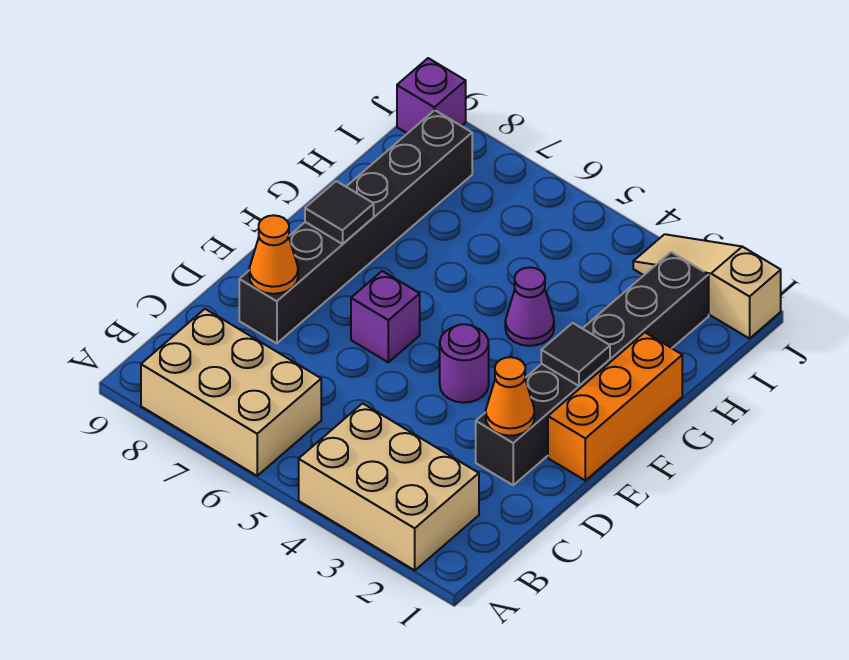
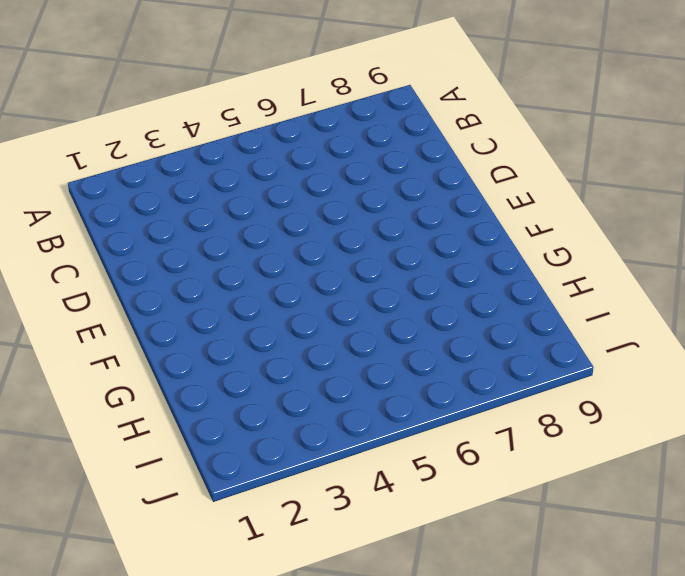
none -> tan 2x3 brick [299,403,479,570]
none -> tan 2x3 brick [141,309,321,476]
none -> black 1x6 brick [476,252,709,485]

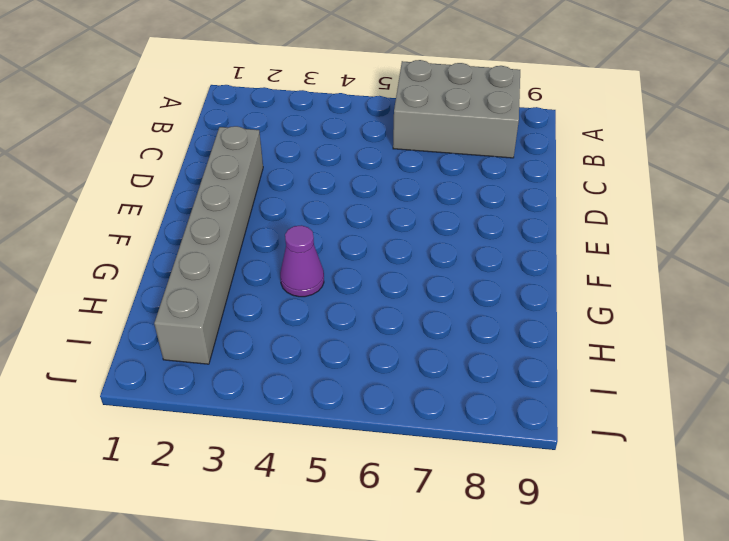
grey 2x3 brick [393,60,520,158] -> tan 2x3 brick [141,309,321,476]
grey 1x6 brick [154,126,263,364] -> black 1x6 brick [476,252,709,485]
none -> tan 2x3 brick [299,403,479,570]
none -> black 1x6 brick [239,110,472,343]
none -> orange 1x3 brick [548,333,682,480]

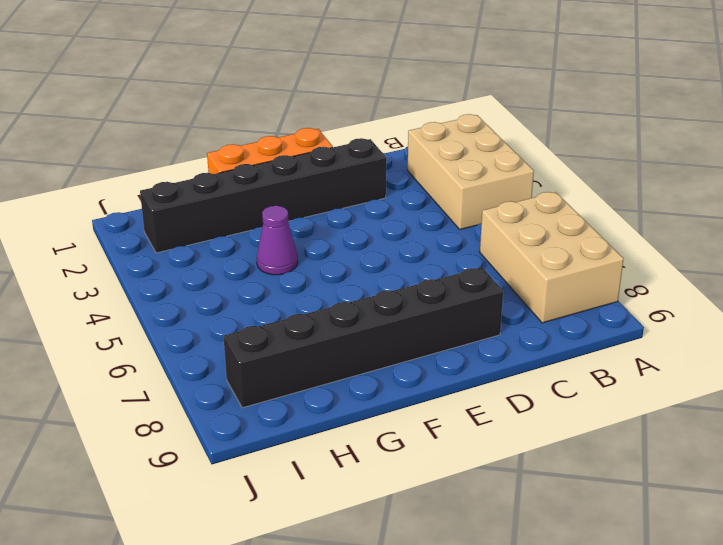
none -> purple 1x1 round brick [440,324,489,403]
none -> purple 1x1 brick [351,271,420,362]
none -> tan 1x3 slope [633,234,781,339]

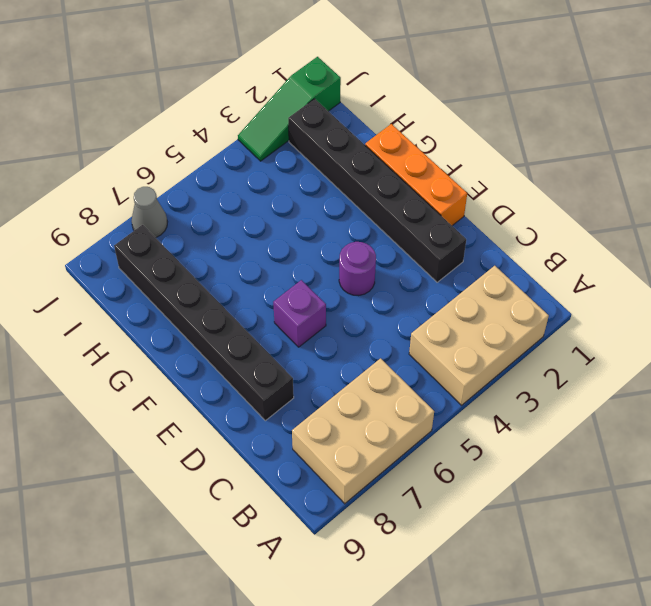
green 1x3 slope [238,57,341,161] -> tan 1x3 slope [633,234,781,339]
grey 1x1 cone [132,187,167,238] -> none
none -> purple 1x1 cone [505,267,554,346]
none -> purple 1x1 brick [397,58,466,133]
none -> orange 1x1 cone [486,357,534,436]

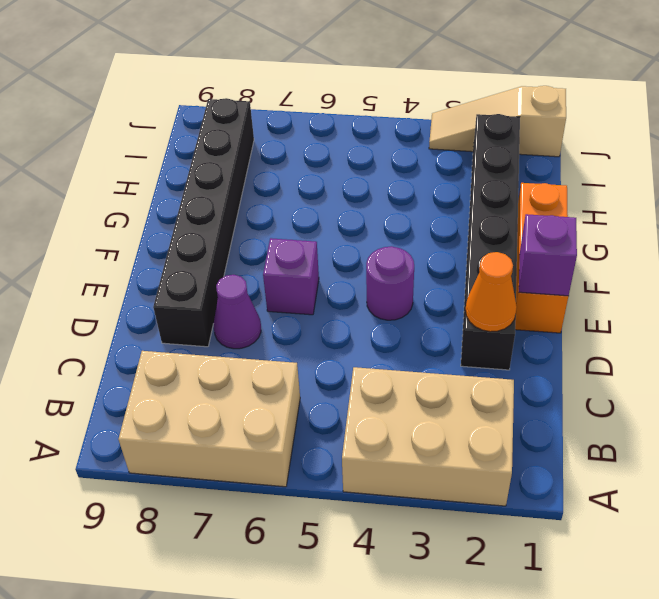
purple 1x1 cone [214,275,261,349] -> purple 1x1 cone moved to [505,267,554,346]
purple 1x1 brick [519,214,577,296] -> purple 1x1 brick moved to [397,58,466,133]
none -> orange 1x1 cone [249,215,298,294]
none -> black 1x1 tile [541,323,610,386]
none -> black 1x1 tile [305,181,374,244]

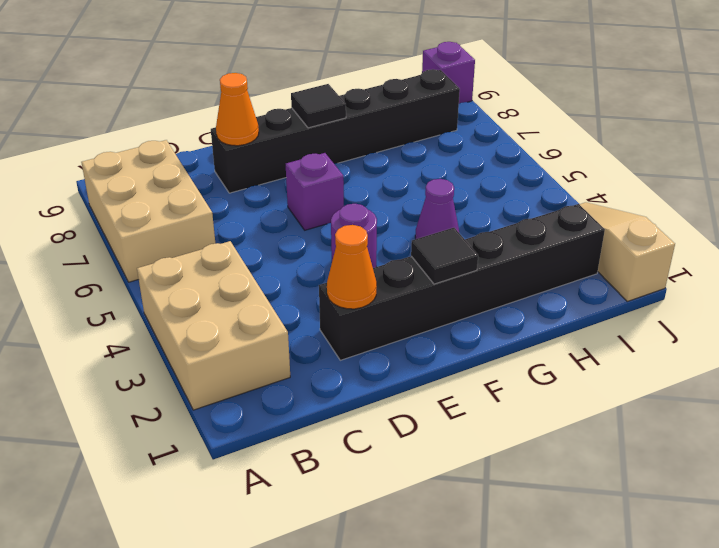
none -> orange 1x3 brick [548,333,682,480]

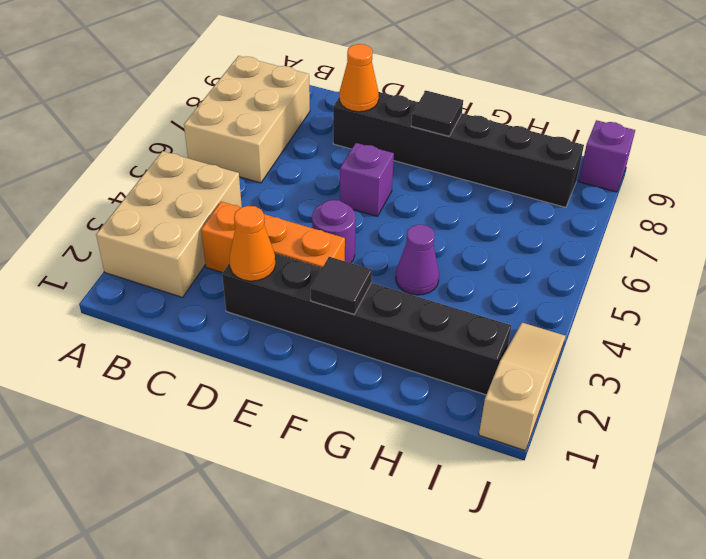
orange 1x3 brick [201,202,345,273] -> orange 1x3 brick moved to [548,333,682,480]

